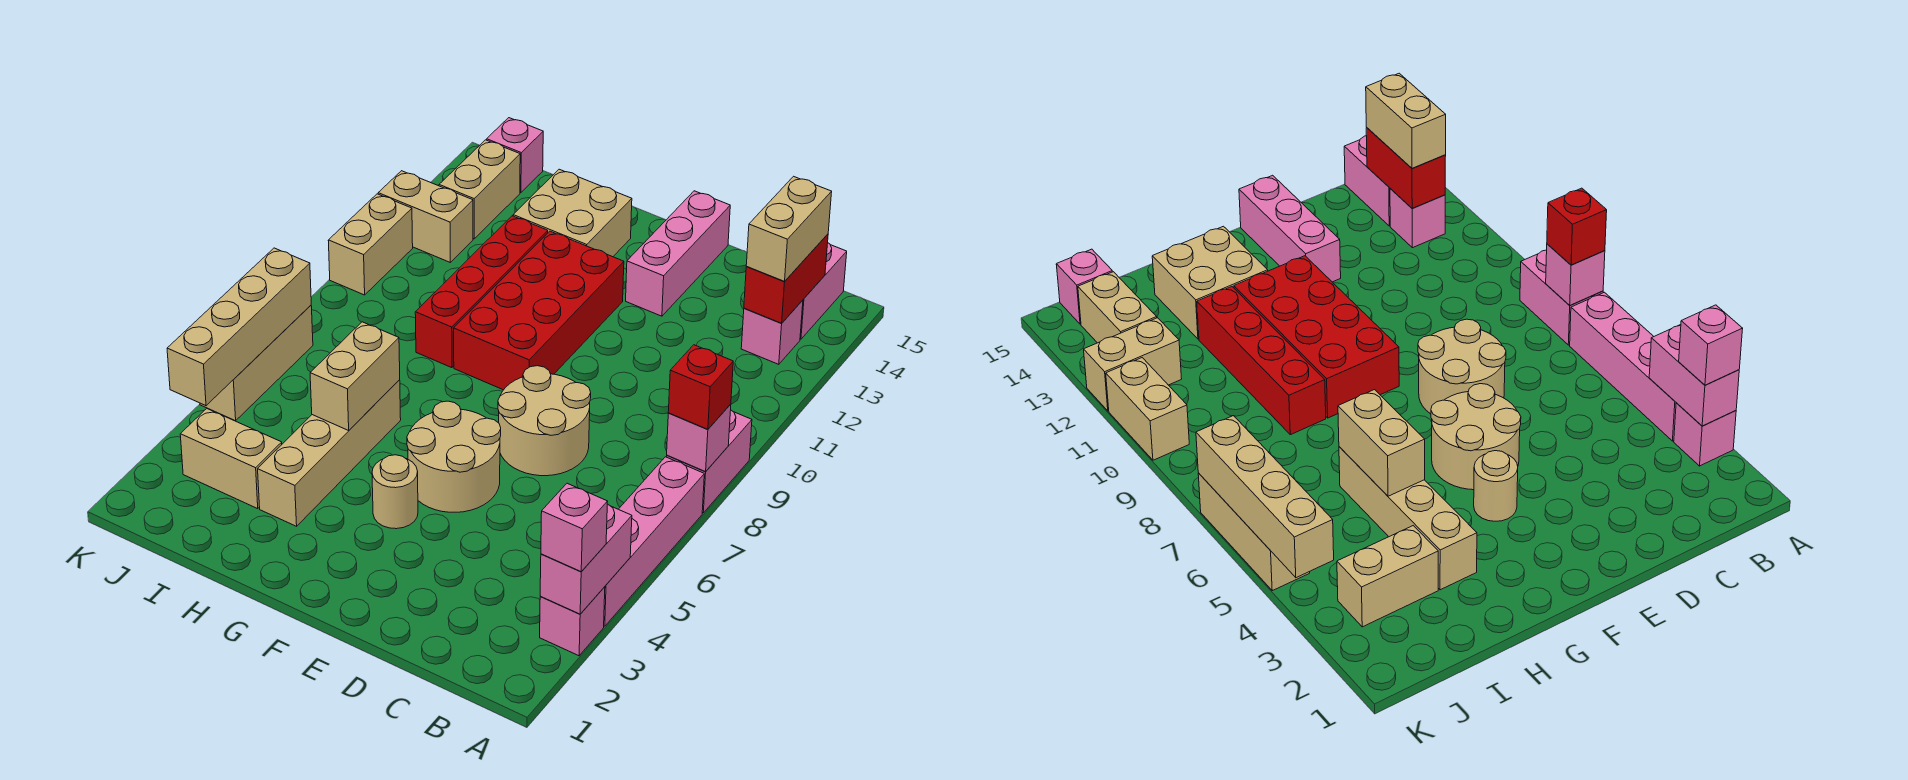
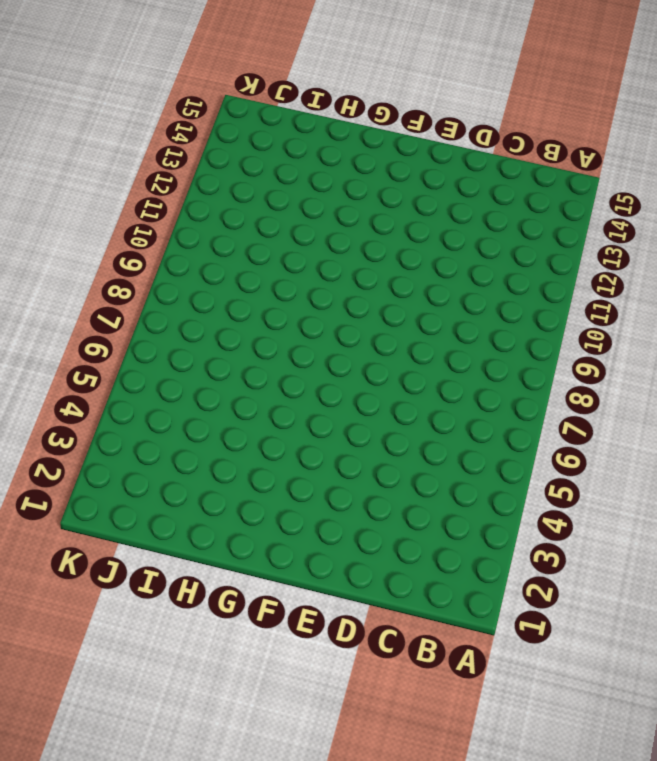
none -> pink 1x1 brick [540,587,605,656]
none -> pink 1x4 brick [604,457,704,626]
none -> pink 1x2 brick [666,410,752,513]

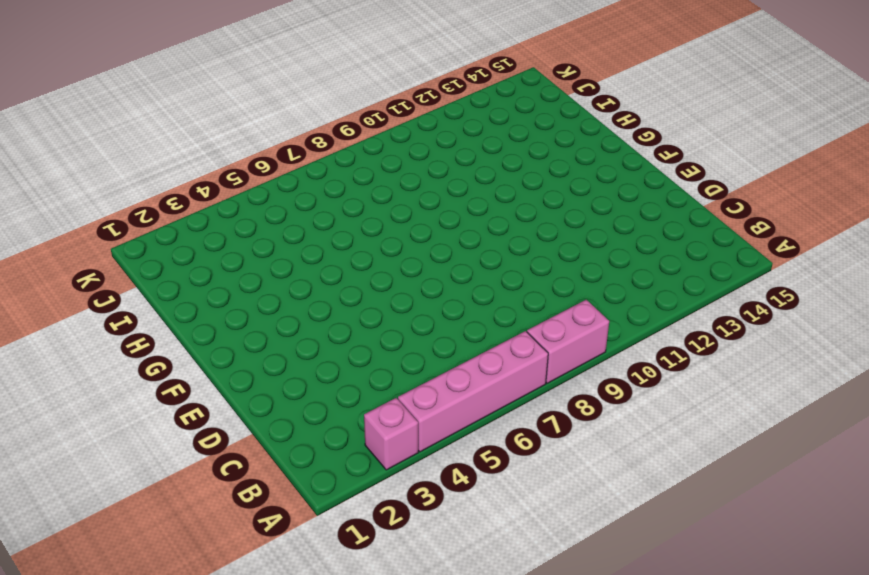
none -> pink 1x1 brick [741,300,803,364]
none -> pink 1x2 brick [800,243,847,339]
none -> tan 2x2 round brick [498,366,591,476]

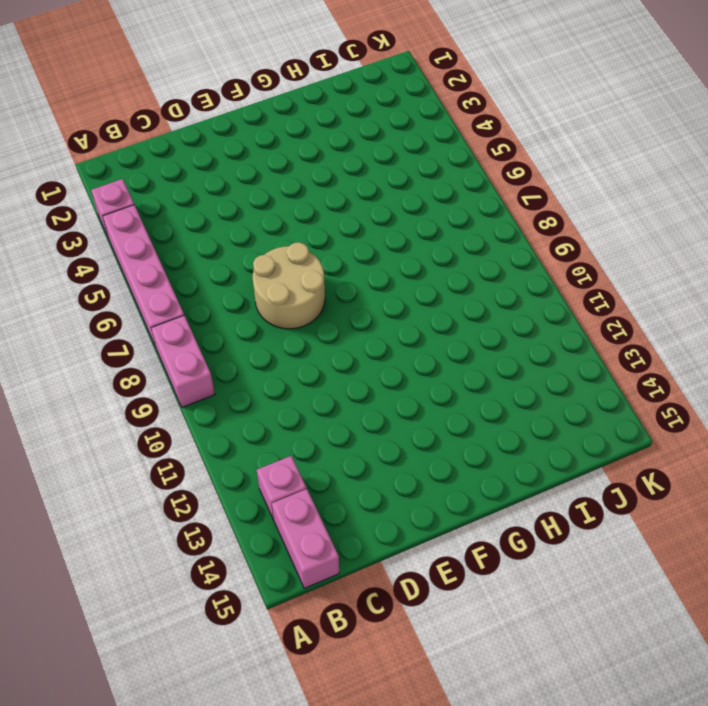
none -> tan 2x2 round brick [407,401,501,512]
none -> pink 1x3 brick [626,191,730,316]
none -> tan 1x1 round brick [372,455,418,529]

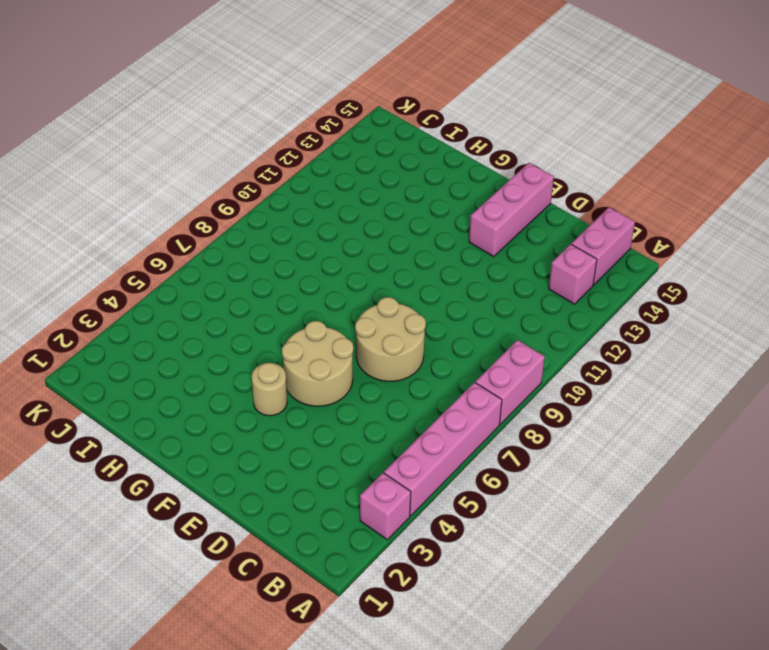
none -> red 2x4 brick [454,231,624,390]
none -> tan 2x2 brick [513,169,632,257]
none -> tan 1x4 brick [258,380,401,526]

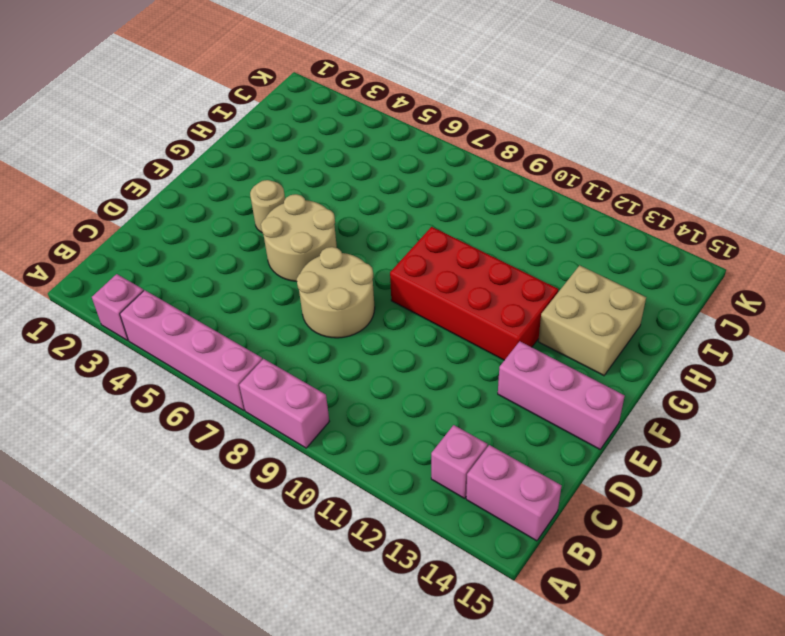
none -> tan 1x4 brick [258,380,401,526]
none -> red 1x4 brick [415,216,548,368]
none -> tan 1x2 brick [180,409,282,509]

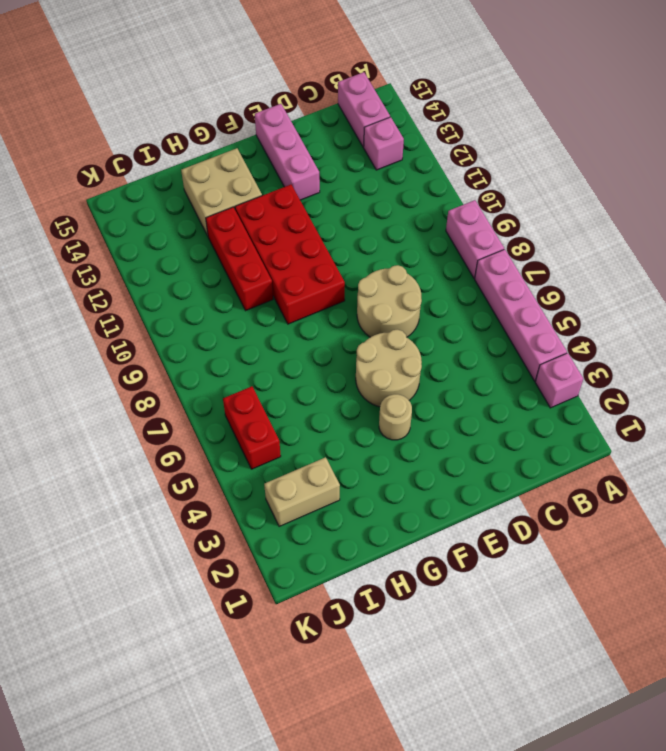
red 1x3 brick [206,207,273,311] -> red 1x4 brick [415,216,548,368]
red 1x2 brick [223,386,281,469] -> red 1x2 brick moved to [744,234,828,323]
none -> tan 1x4 brick [258,380,401,526]
none -> tan 1x2 brick [378,171,473,262]
none -> tan 1x2 brick [439,140,520,239]

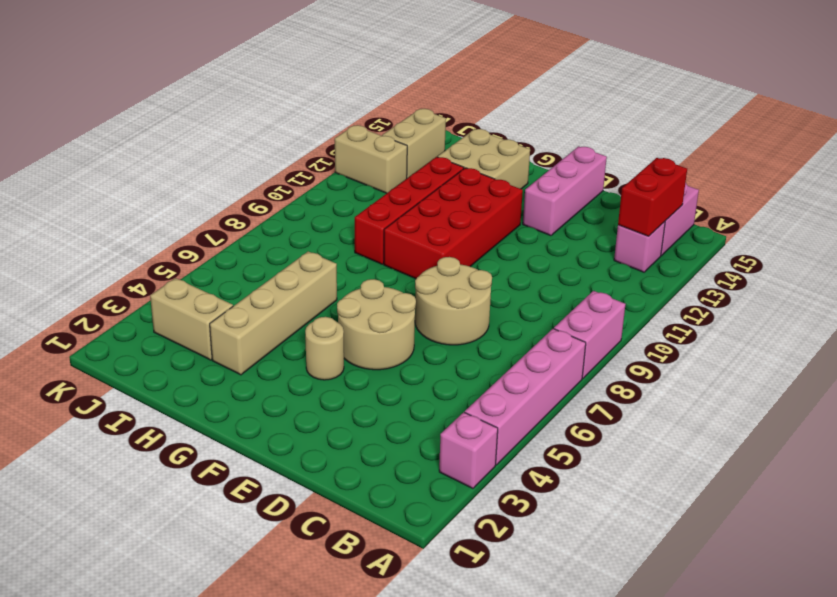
none -> pink 1x1 brick [487,118,543,193]
none -> tan 1x3 brick [200,305,313,421]
none -> tan 1x2 brick [328,194,413,295]

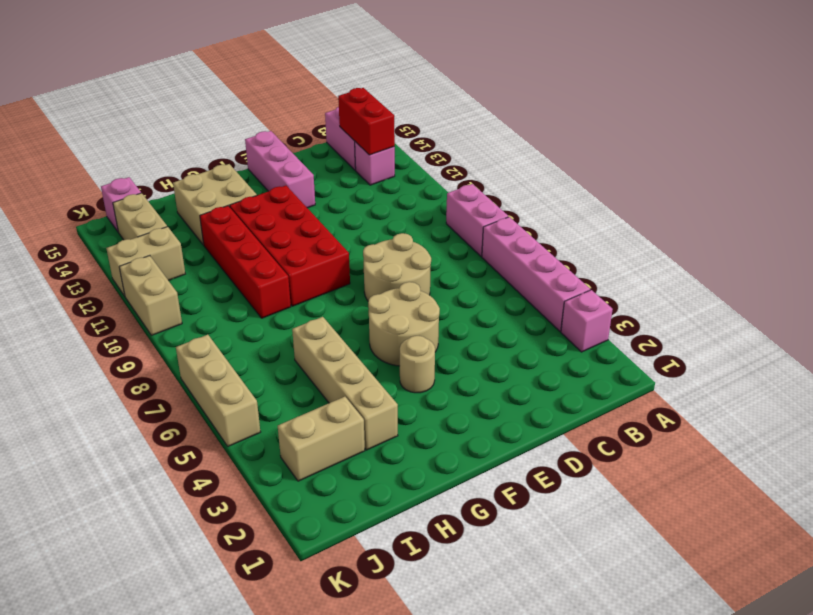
none -> pink 1x2 brick [540,504,632,614]
none -> pink 1x1 brick [667,404,731,472]
none -> tan 1x2 brick [310,322,400,430]

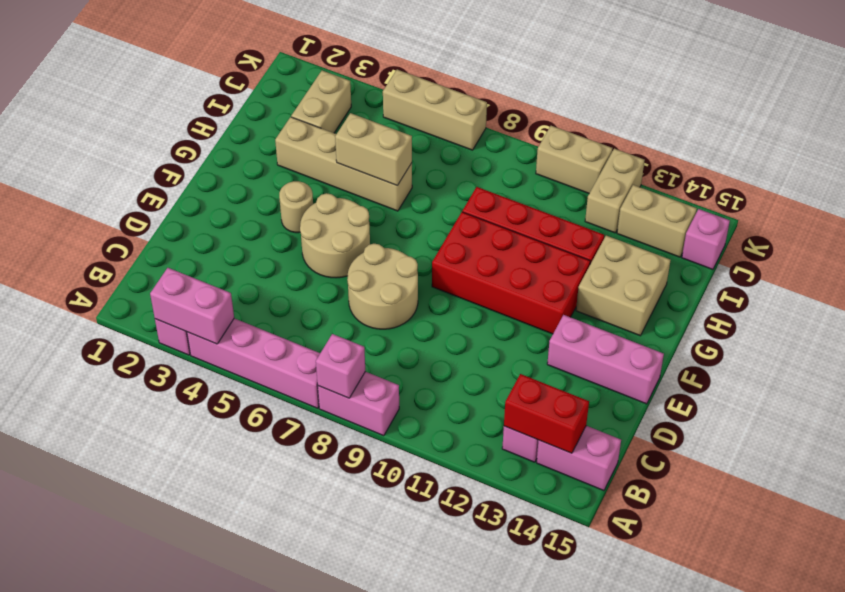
none -> tan 1x4 brick [167,248,311,406]
none -> pink 1x1 brick [541,483,608,572]
none -> red 1x1 brick [668,345,733,429]

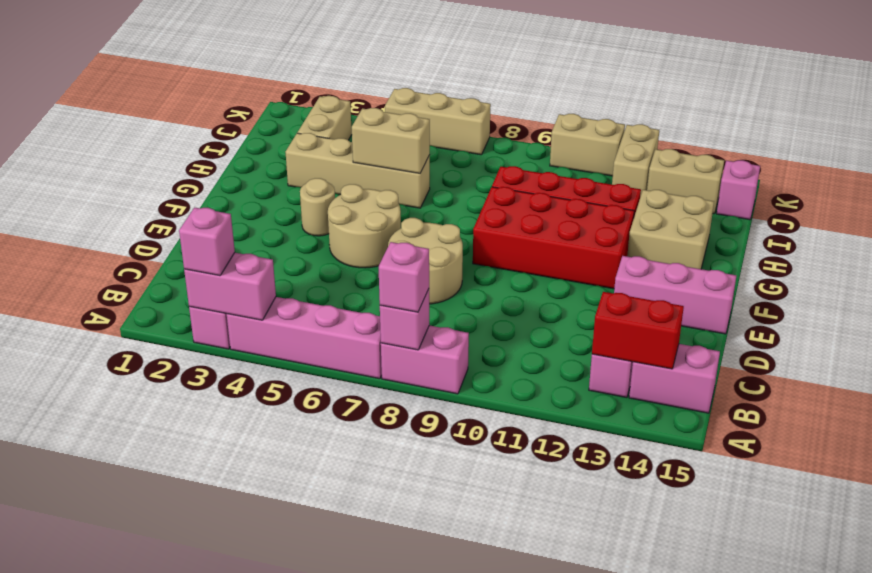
pink 1x1 brick [379,242,429,312] -> red 1x1 brick [668,345,733,429]
none -> tan 1x4 brick [167,248,311,406]
none -> tan 1x2 brick [746,176,832,281]

